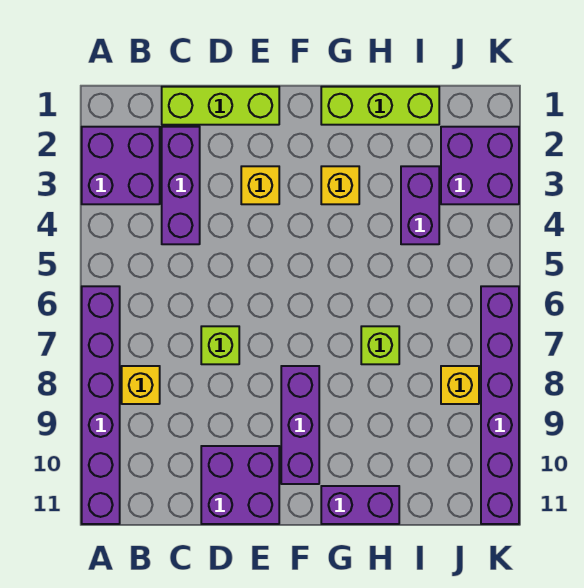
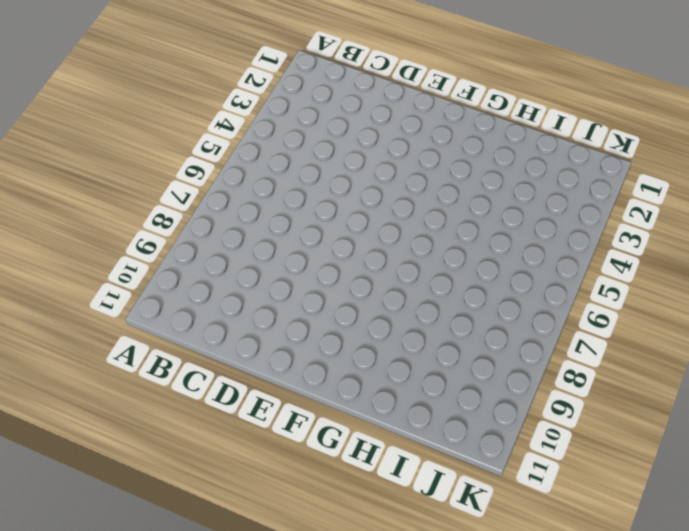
none -> purple 2x2 brick [82,127,160,204]
none -> purple 1x6 brick [82,286,120,524]
none -> yellow 1x1 brick [122,366,160,404]

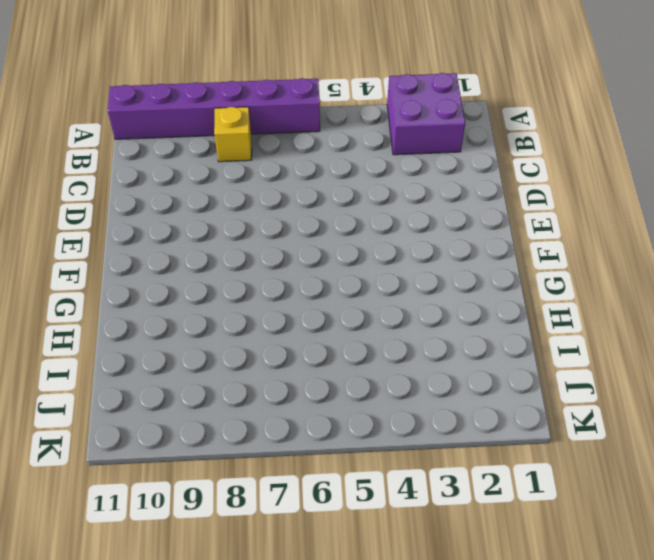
none -> lime 1x3 brick [162,87,279,125]
none -> purple 1x3 brick [162,127,200,244]
none -> lime 1x1 brick [201,326,239,364]

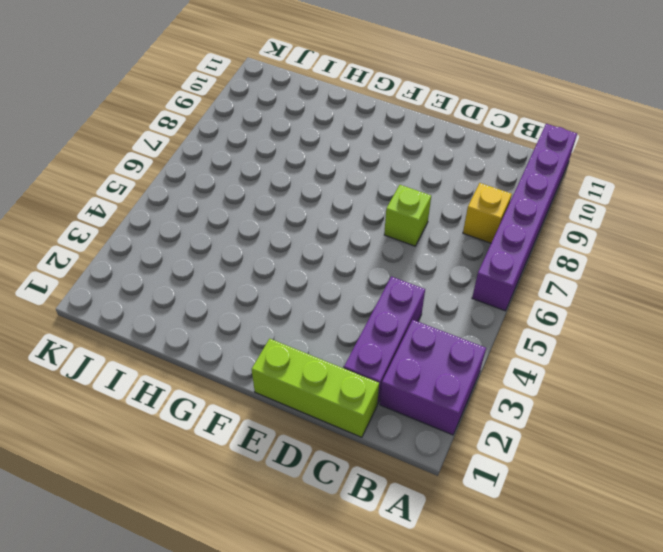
none -> purple 2x2 brick [201,446,279,524]
none -> yellow 1x1 brick [241,166,279,204]
none -> purple 1x3 brick [281,366,319,484]

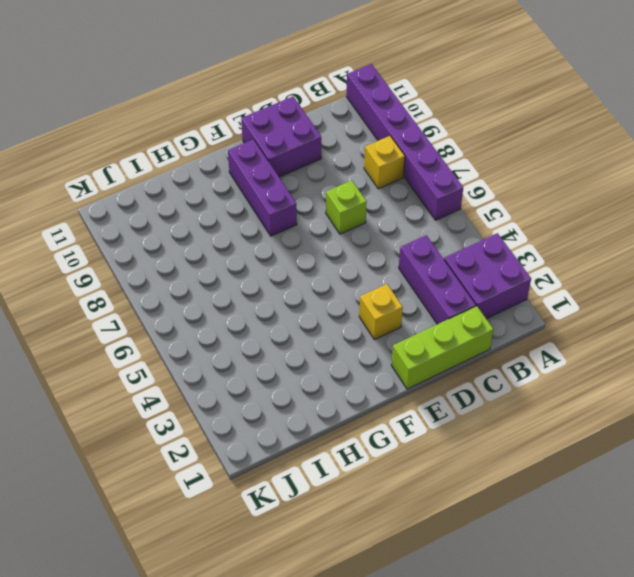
none -> lime 1x3 brick [321,87,439,125]
none -> yellow 1x1 brick [321,166,359,204]
none -> purple 1x2 brick [321,486,399,524]

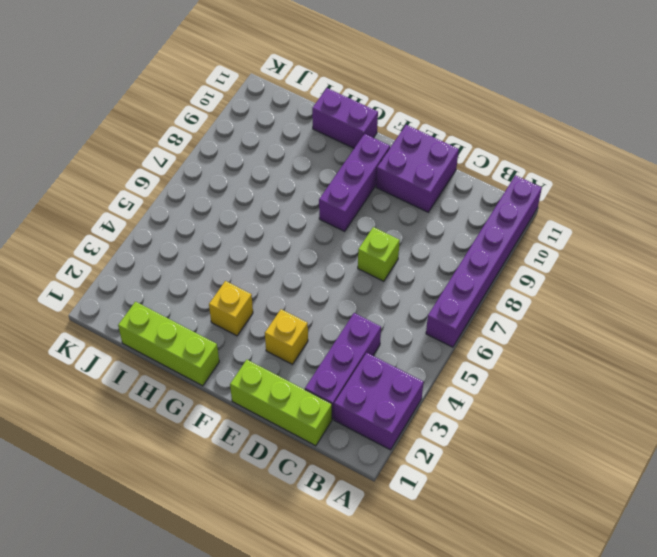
none -> yellow 1x1 brick [122,366,160,404]
none -> lime 1x1 brick [361,326,399,364]
none -> purple 1x2 brick [401,166,439,244]

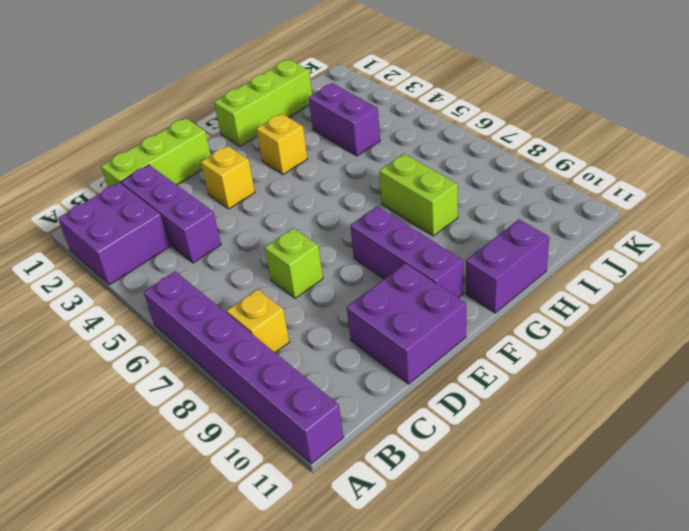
lime 1x2 brick [379,154,458,236] -> lime 1x1 brick [361,326,399,364]
none -> purple 2x2 brick [441,127,519,204]
none -> yellow 1x1 brick [441,366,479,404]
none -> purple 1x6 brick [481,286,519,524]

